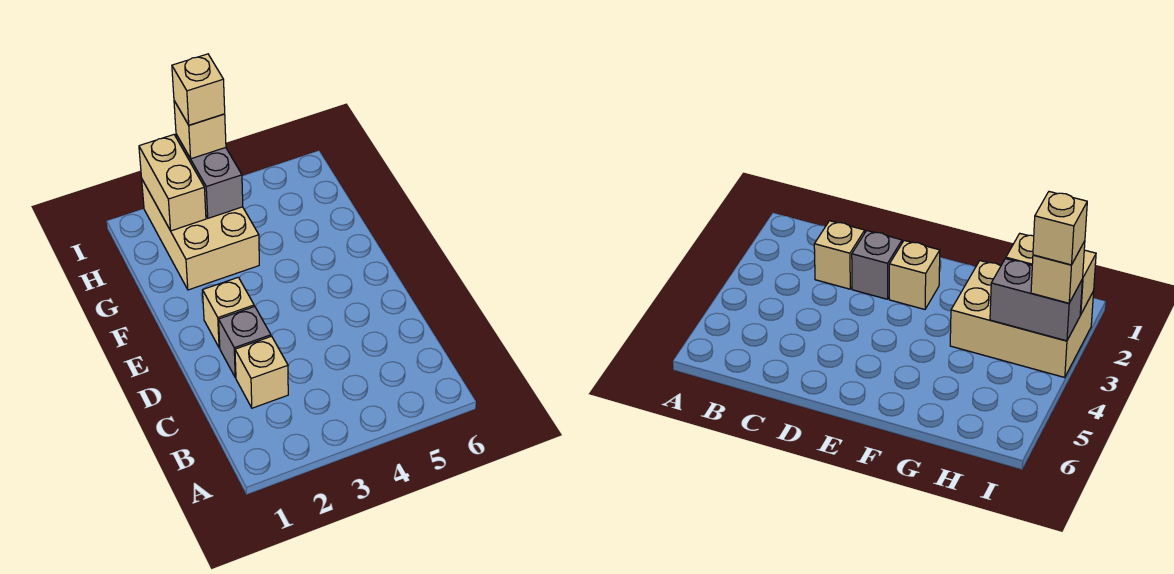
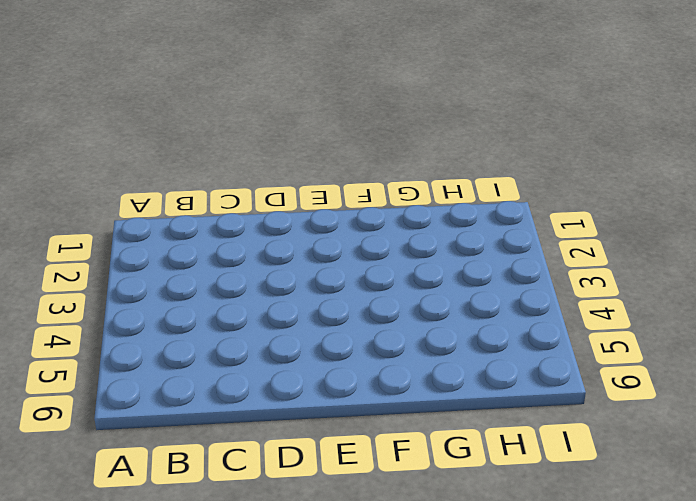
none -> tan 1x1 brick [235,336,288,408]
none -> grey 1x1 brick [219,306,271,378]

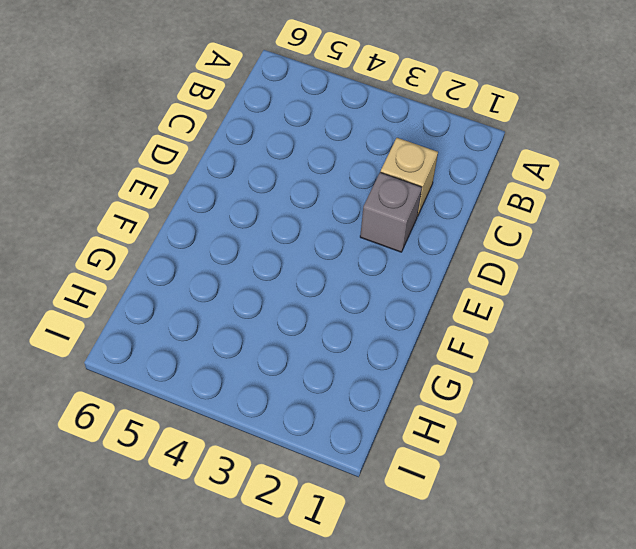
none -> tan 1x1 brick [203,277,254,348]
none -> tan 2x3 brick [142,180,259,290]

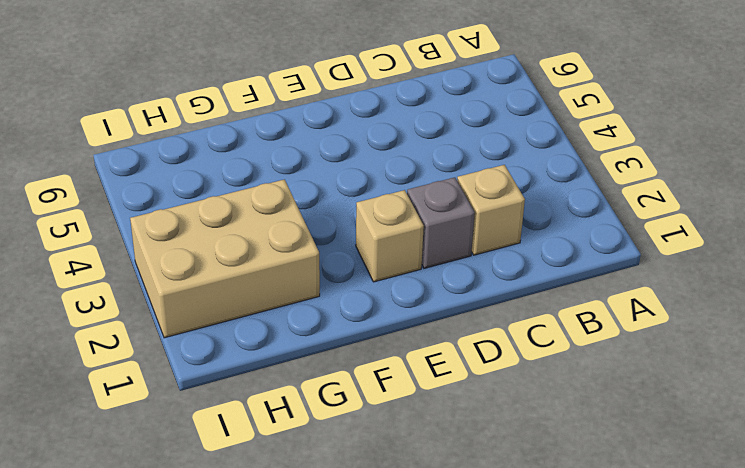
none -> tan 1x2 brick [139,135,206,231]
none -> grey 1x2 brick [176,134,243,218]

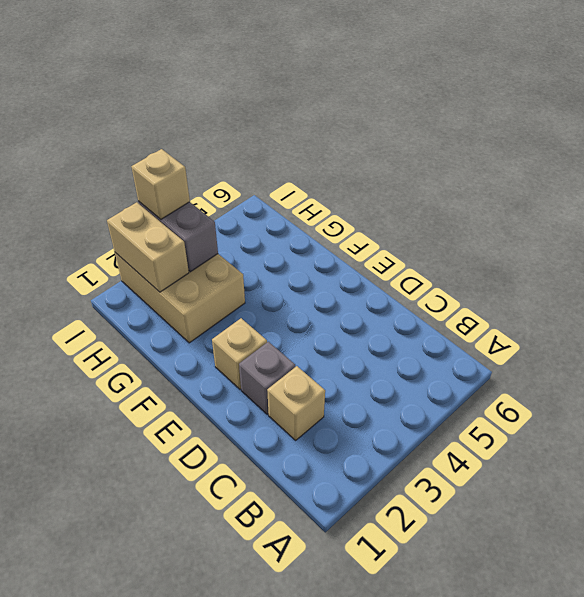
none -> tan 1x1 brick [172,54,225,125]

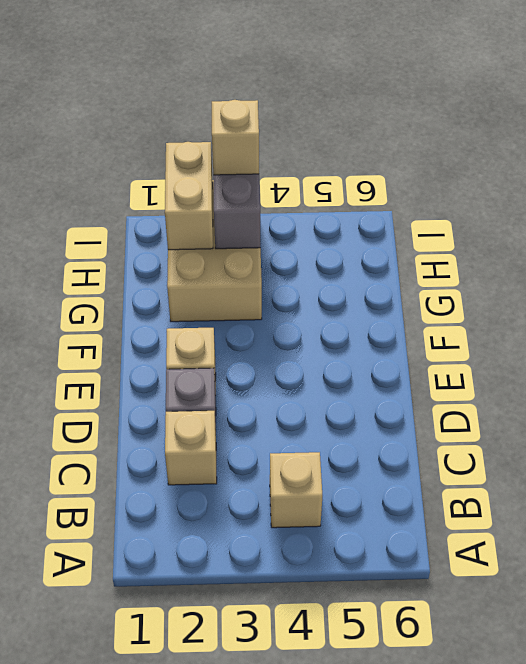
tan 1x1 brick [270,452,322,528] -> tan 1x1 brick moved to [172,54,225,125]

